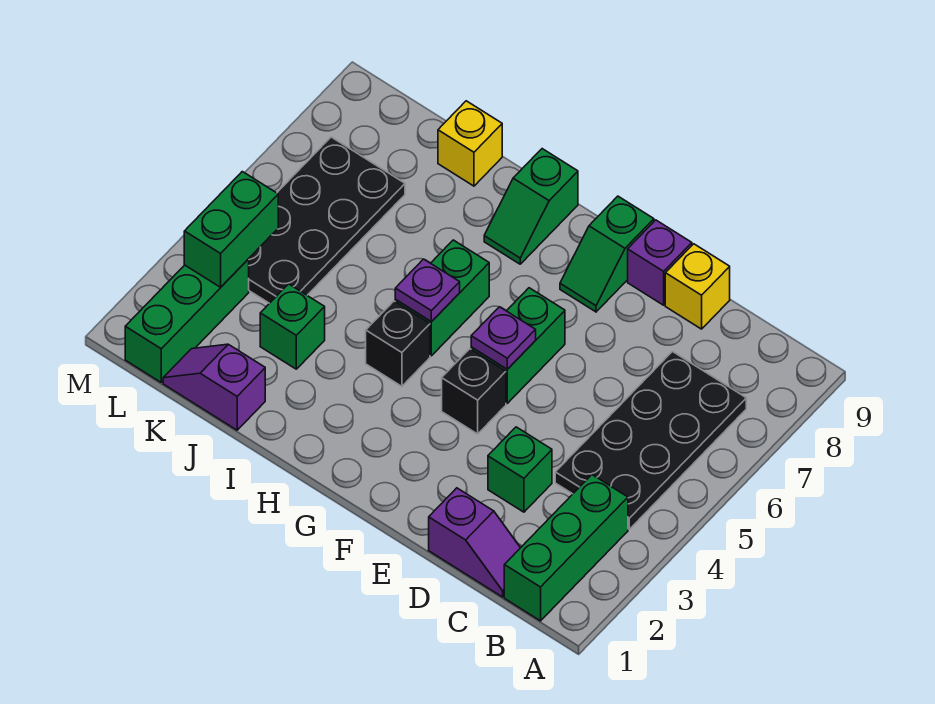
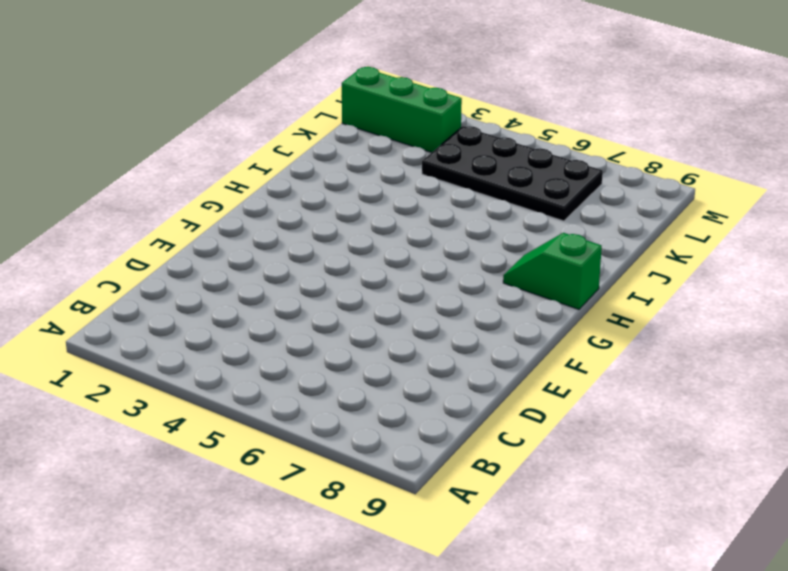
none -> green 1x3 brick [504,475,628,621]
none -> black 2x4 plate [555,352,746,529]
none -> purple 1x2 slope [429,488,520,597]

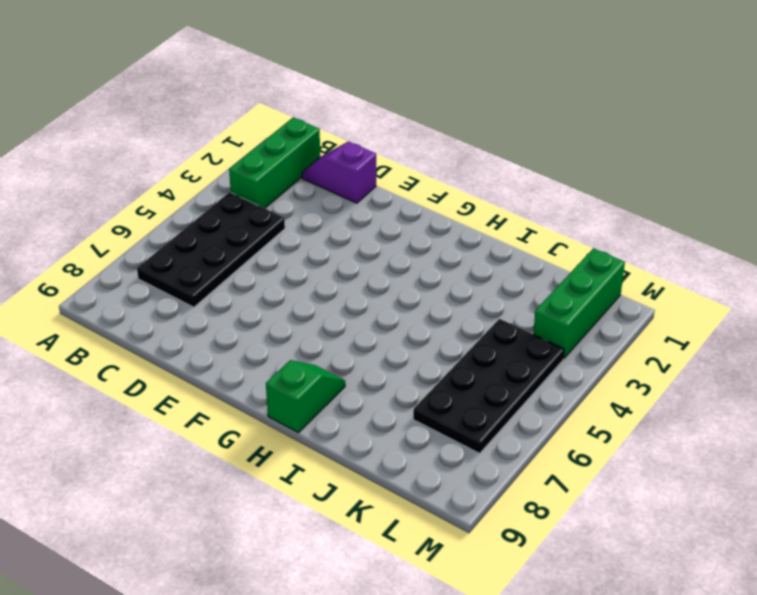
none -> green 1x1 brick [488,427,552,512]
none -> yellow 1x1 brick [665,244,730,329]
none -> purple 1x1 brick [628,220,692,305]

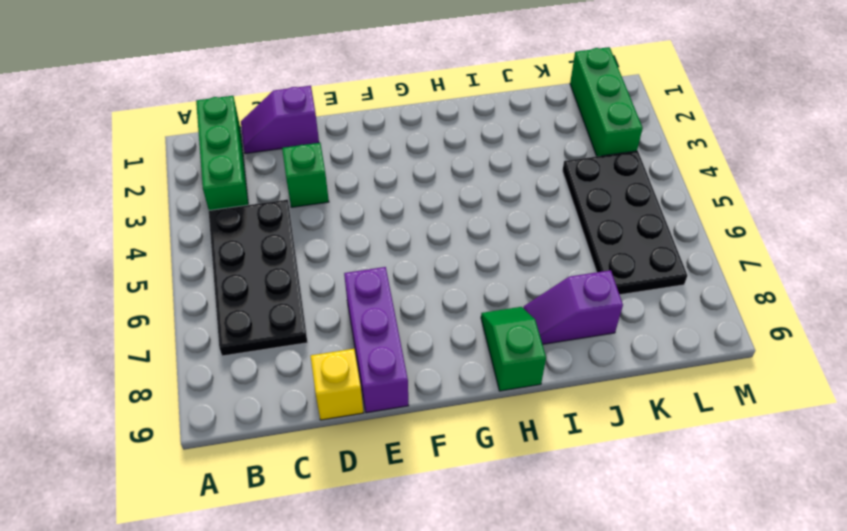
purple 1x3 brick [344,267,409,413] -> purple 1x1 brick [628,220,692,305]
purple 1x2 slope [523,270,623,344] -> purple 1x2 slope turned to [163,344,265,430]
none -> black 1x1 brick [442,349,506,434]
none -> green 1x2 brick [471,288,565,403]
none -> green 1x2 slope [560,196,654,312]

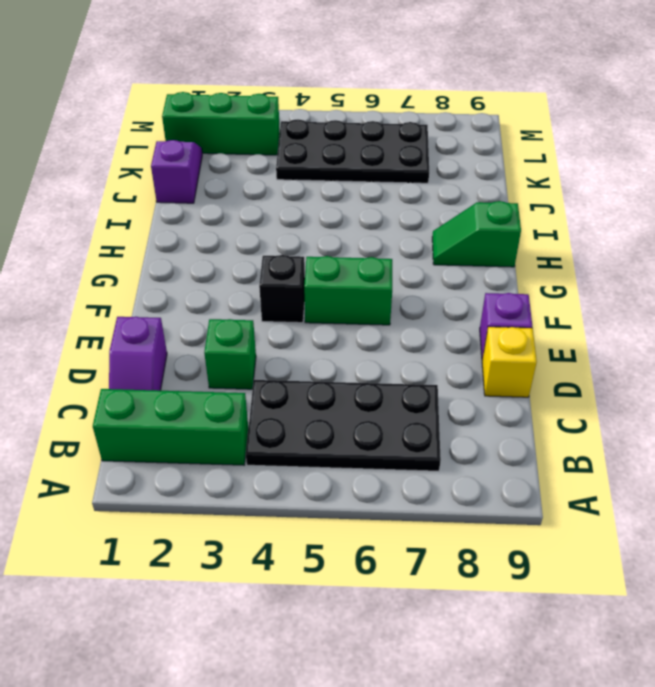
none -> green 1x2 slope [560,196,654,312]
none -> black 1x1 brick [366,301,430,386]
none -> green 1x2 brick [395,240,489,356]

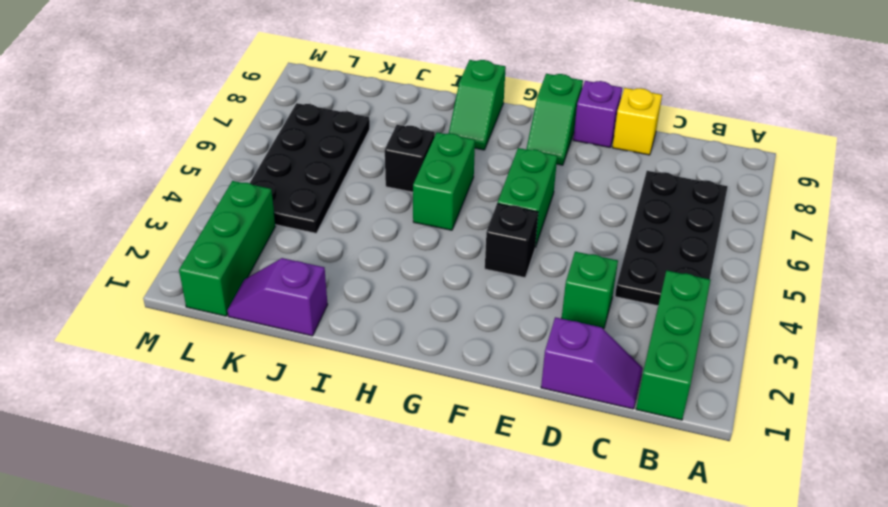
black 1x1 brick [385,125,435,192] -> black 1x1 brick moved to [366,301,430,386]
none -> green 1x1 brick [260,284,325,369]
none -> yellow 1x1 brick [438,101,502,186]
none -> purple 1x1 plate [471,307,536,369]

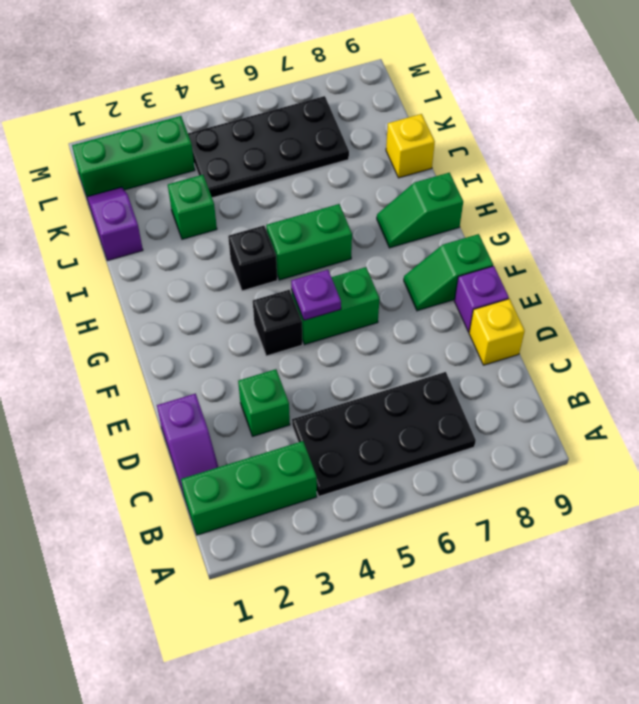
none -> purple 1x1 plate [395,259,460,322]
none -> green 1x2 brick [184,172,278,287]

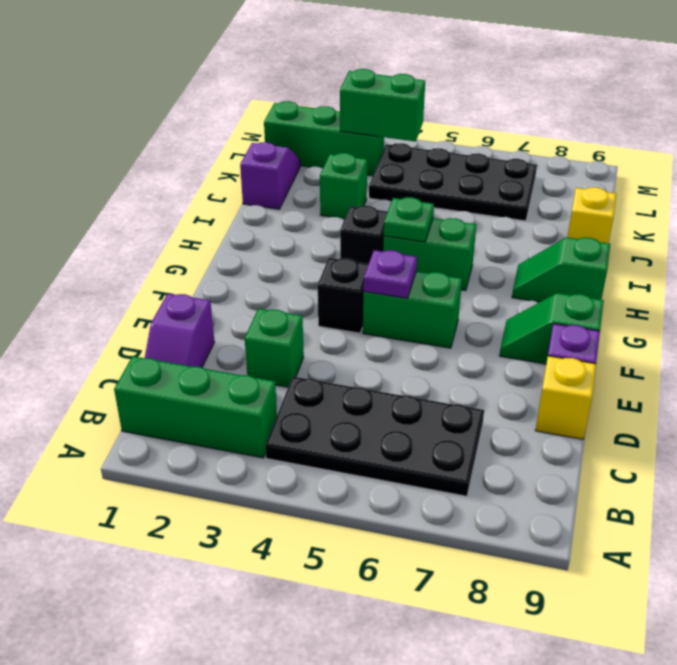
green 1x1 plate [384,197,434,242] -> purple 1x1 plate [395,259,460,322]

